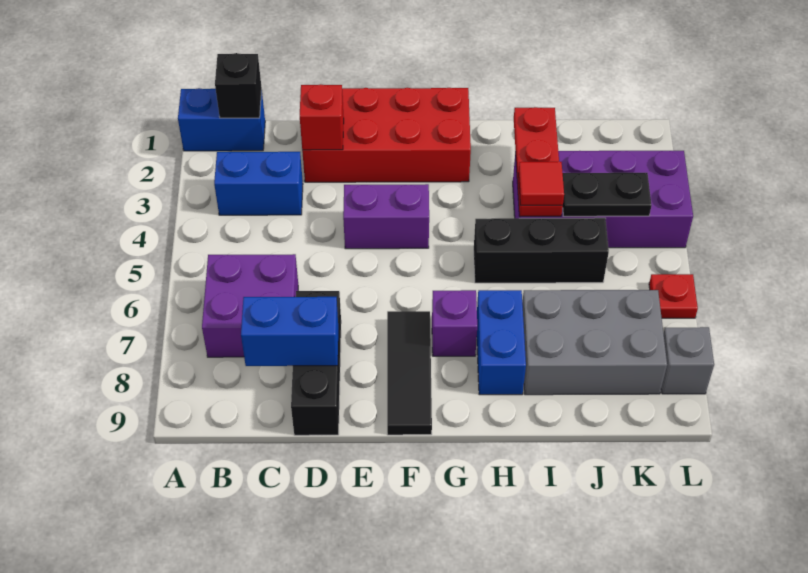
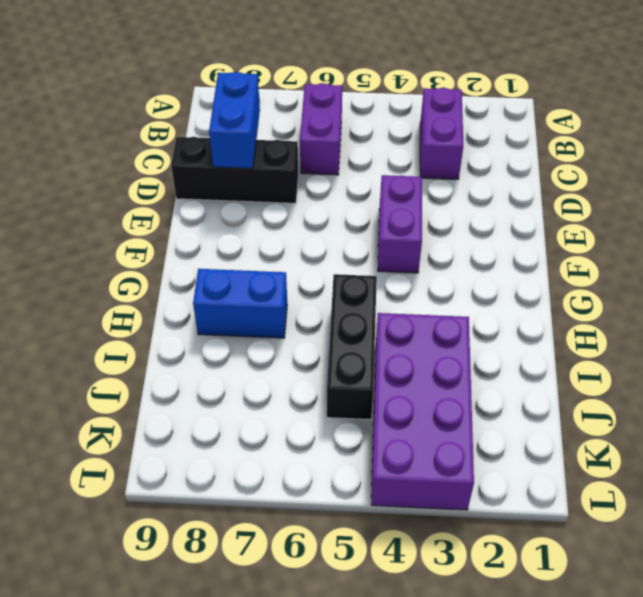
purple 1x2 brick [420,88,463,179] -> blue 1x2 brick [214,152,303,215]
purple 1x2 brick [300,83,342,175] -> purple 2x2 brick [202,254,298,357]
none -> blue 1x2 brick [178,88,265,151]
none -> red 2x4 brick [302,88,471,182]
none -> black 1x3 tile [387,311,432,435]

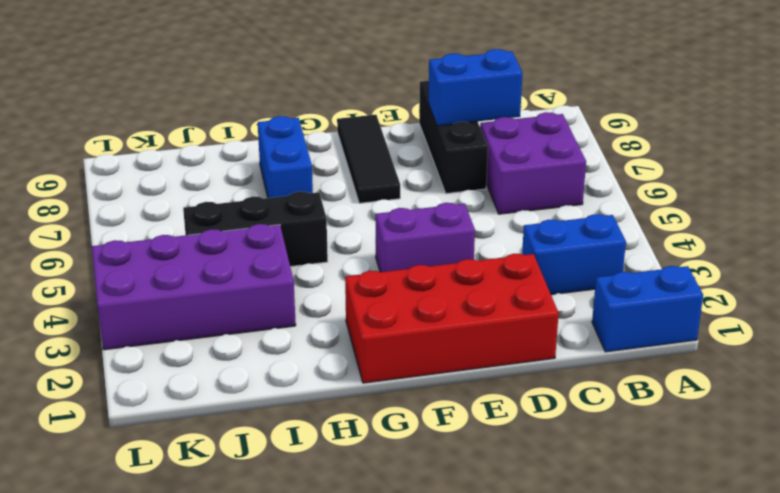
none -> purple 1x1 brick [432,290,477,356]
none -> grey 2x3 brick [522,290,667,395]
none -> red 1x1 plate [649,274,698,318]

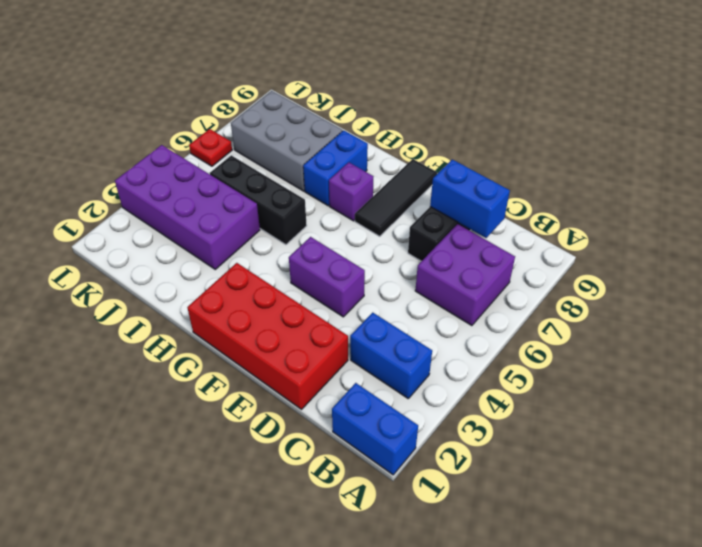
none -> grey 1x1 brick [661,327,714,394]
none -> black 1x1 brick [215,53,262,118]
none -> red 1x1 brick [300,84,344,150]

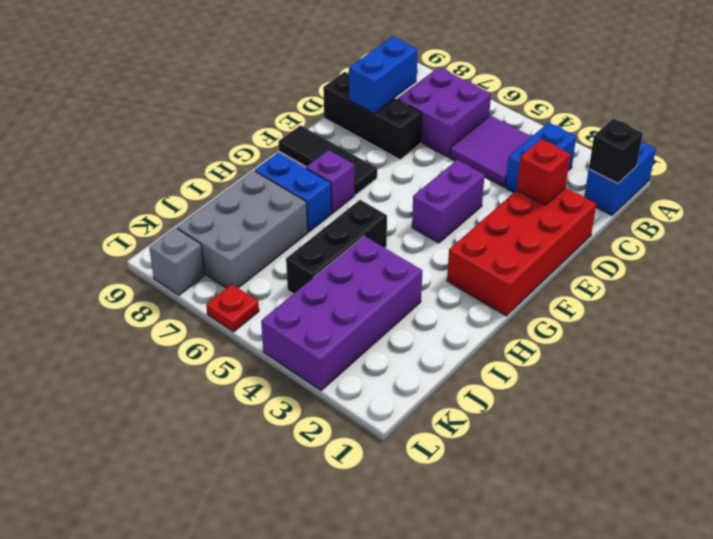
purple 2x2 tile [450,116,532,187] -> none
none -> red 1x3 plate [514,107,563,216]
none -> black 1x2 plate [562,173,651,216]
none -> red 1x1 tile [519,162,564,205]

